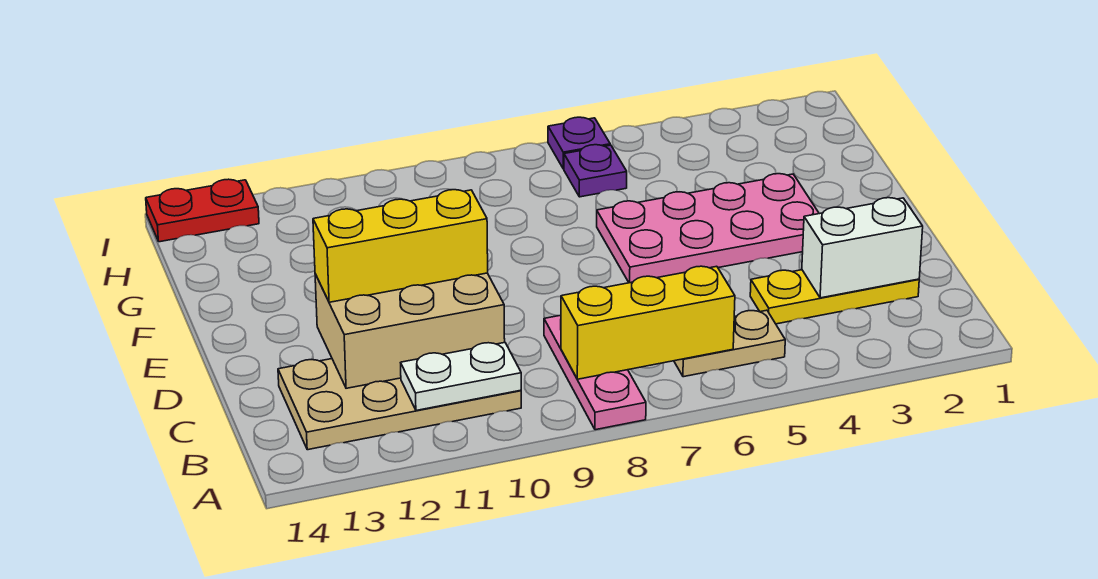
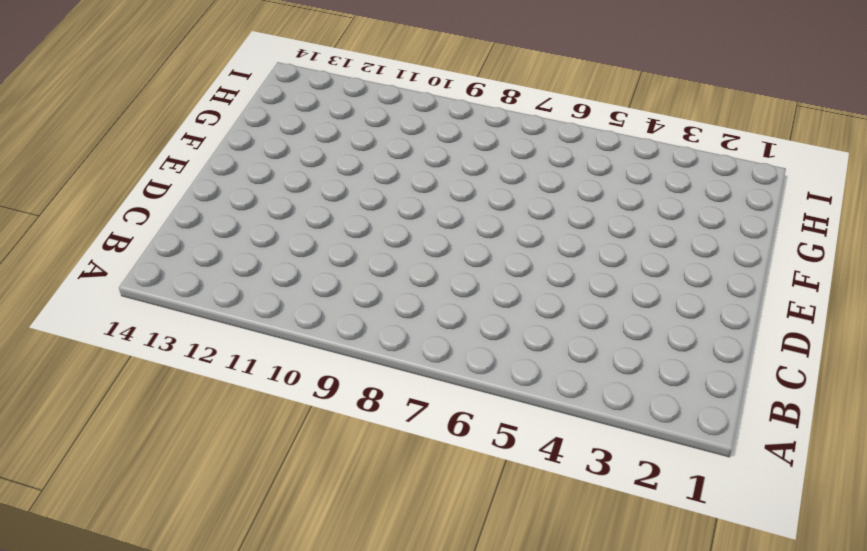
none -> pink 1x3 plate [544,315,646,430]
none -> tan 1x2 plate [674,310,785,377]
none -> tan 2x4 plate [278,359,521,450]

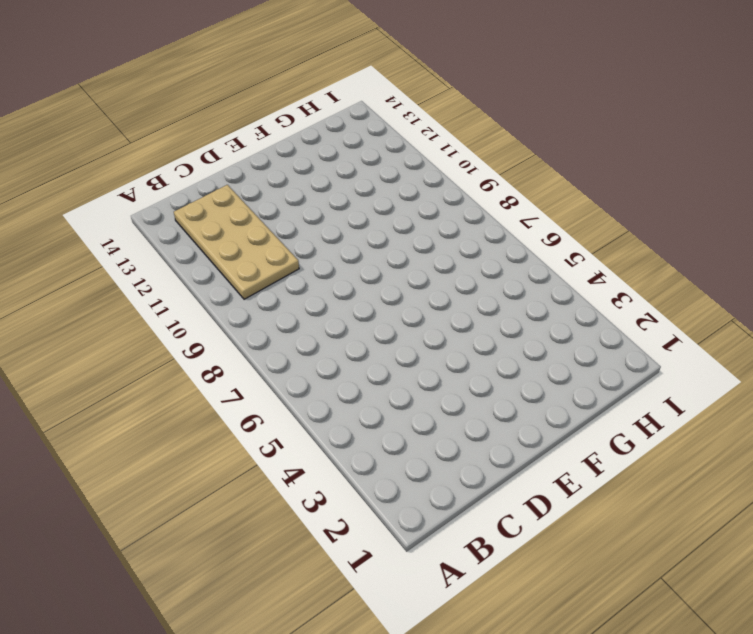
none -> pink 1x3 plate [544,315,646,430]
none -> tan 1x2 plate [674,310,785,377]
none -> yellow 1x3 plate [750,270,919,324]

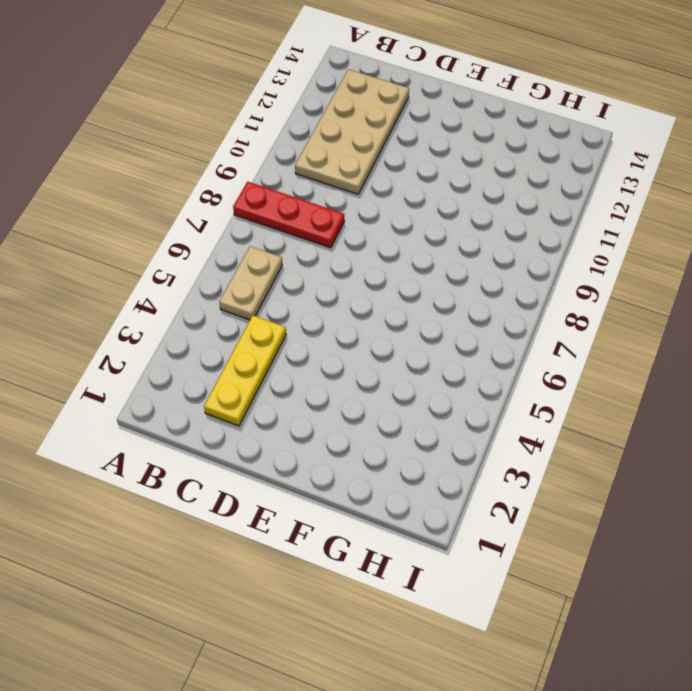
red 1x3 plate [233,182,344,248] -> pink 1x3 plate [544,315,646,430]
none -> pink 2x4 plate [597,174,819,283]
none -> purple 1x1 plate [564,145,627,197]
none -> purple 1x1 plate [548,117,610,169]

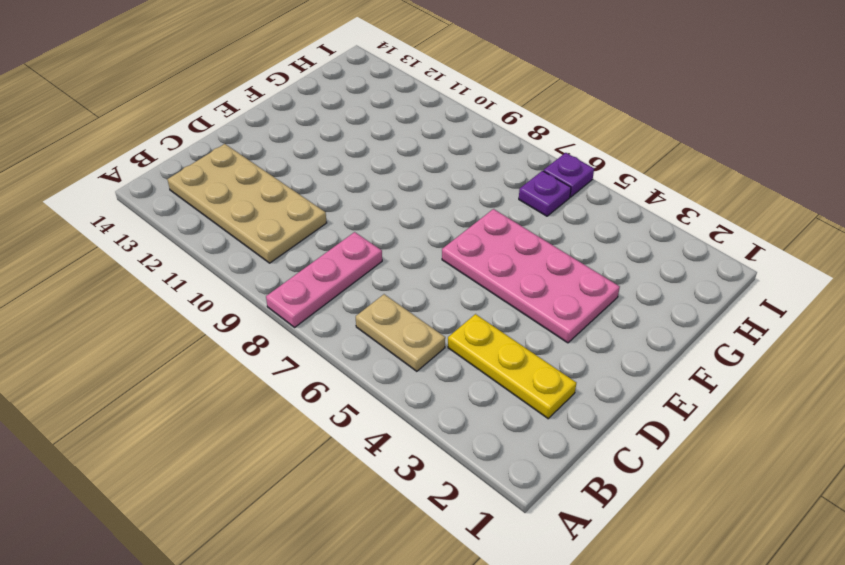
none -> red 1x2 plate [146,179,259,242]
none -> yellow 1x3 brick [561,266,735,379]
none -> white 1x2 plate [401,343,521,410]

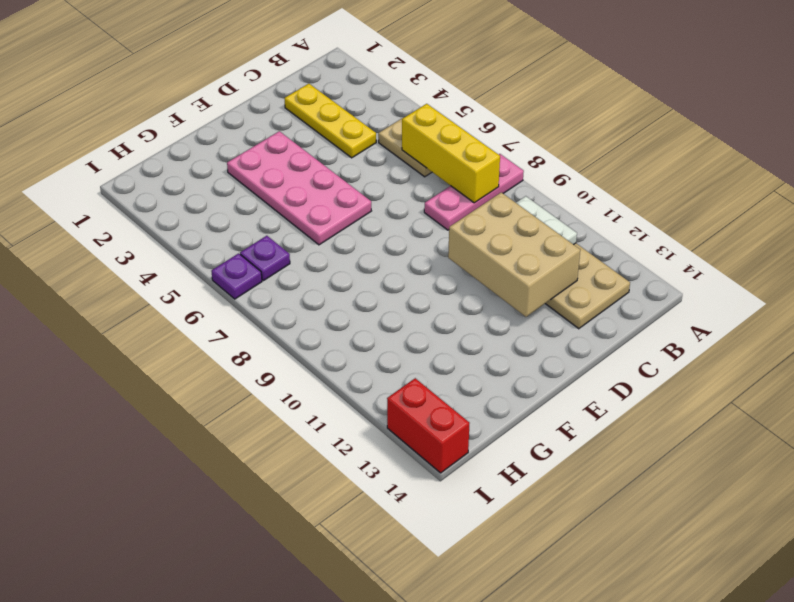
red 1x2 brick [387,378,470,473] -> red 1x2 plate [146,179,259,242]
none -> white 1x2 brick [802,198,923,298]
none -> yellow 1x3 brick [313,190,488,302]

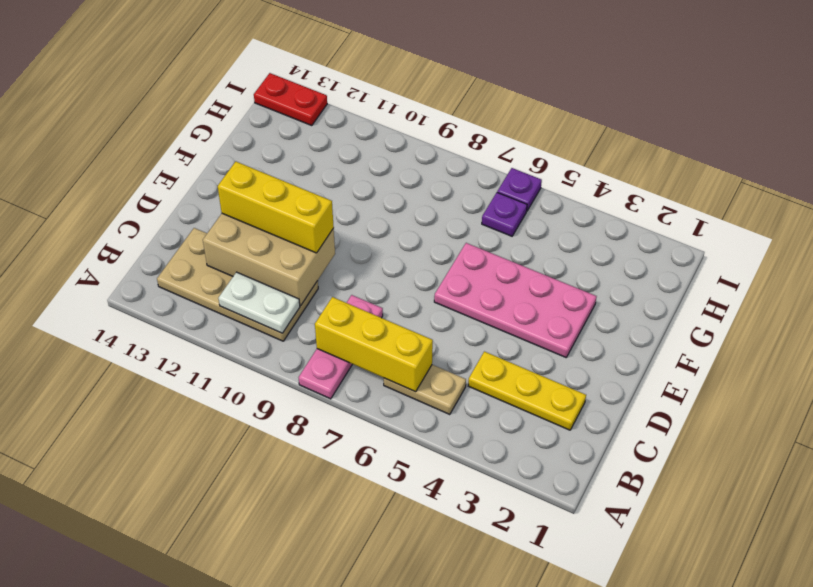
none -> white 1x2 brick [802,198,923,298]

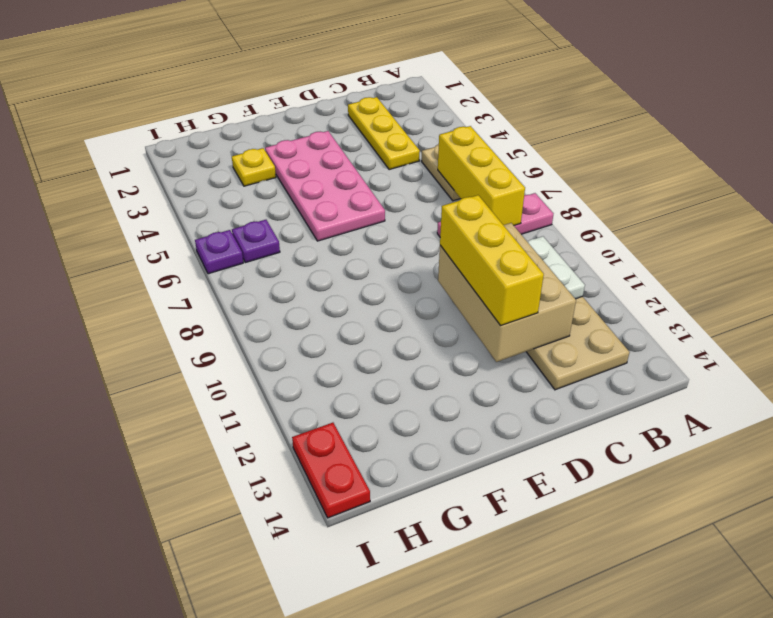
yellow 1x1 plate [232,148,276,186] -> none
none -> white 1x2 brick [802,198,923,298]

